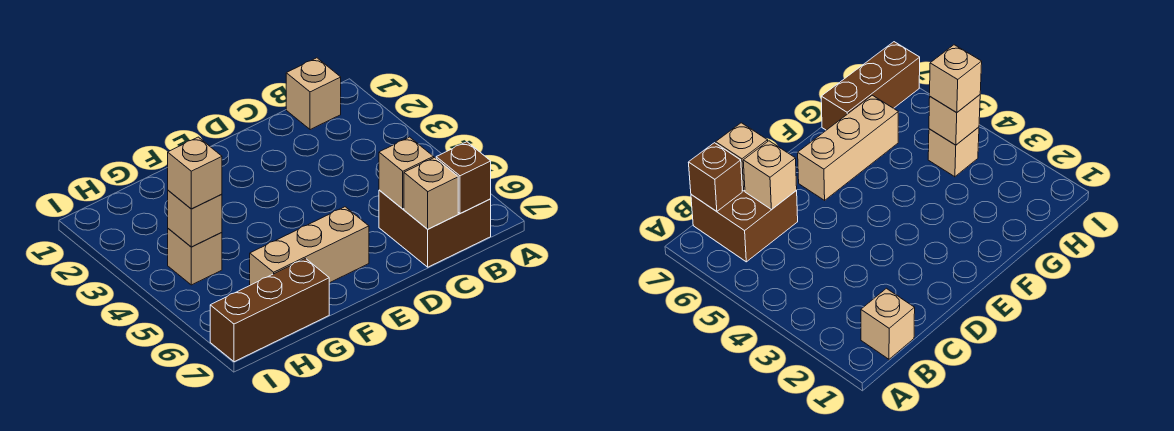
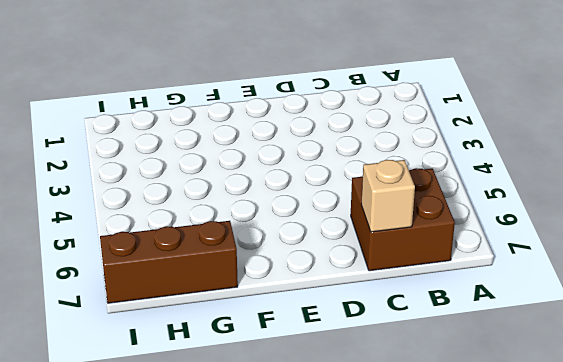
none -> tan 1x1 brick [286,58,341,130]
none -> tan 1x3 brick [250,207,369,285]

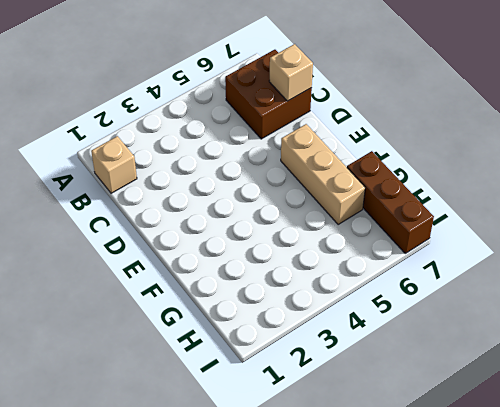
none -> tan 1x1 brick [168,229,222,285]
none -> brown 1x1 brick [436,142,491,214]

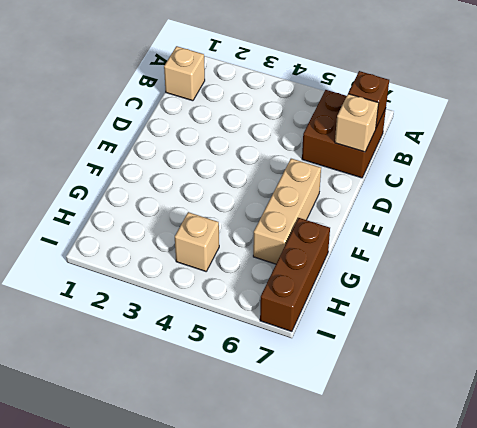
none -> tan 1x1 brick [379,137,434,209]
none -> tan 1x1 brick [168,191,222,247]

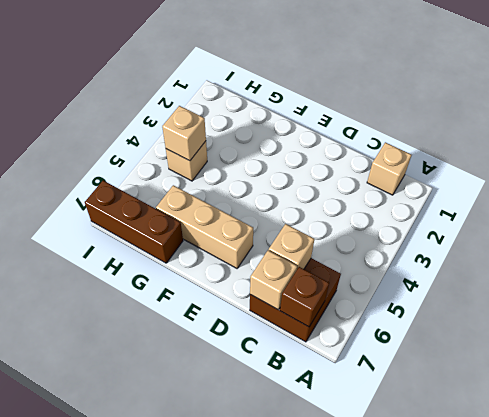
none -> tan 1x1 brick [168,137,222,209]

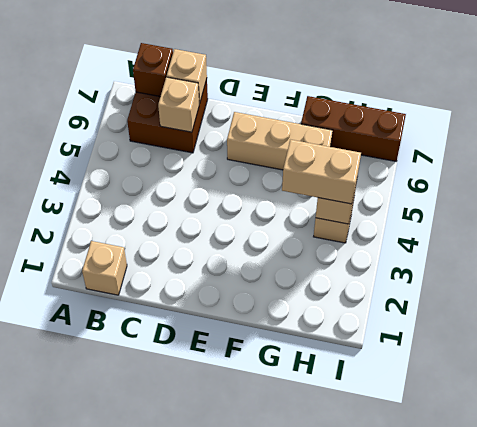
tan 1x2 brick [282,139,361,204] -> tan 1x1 brick [168,137,222,209]

